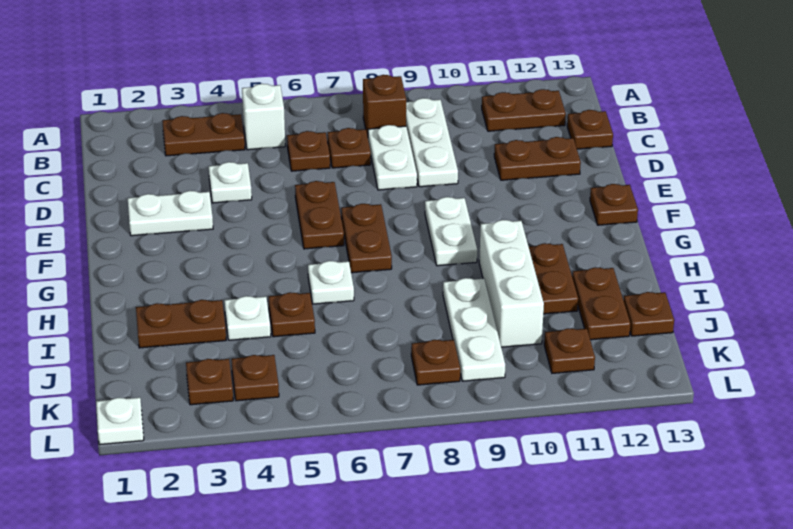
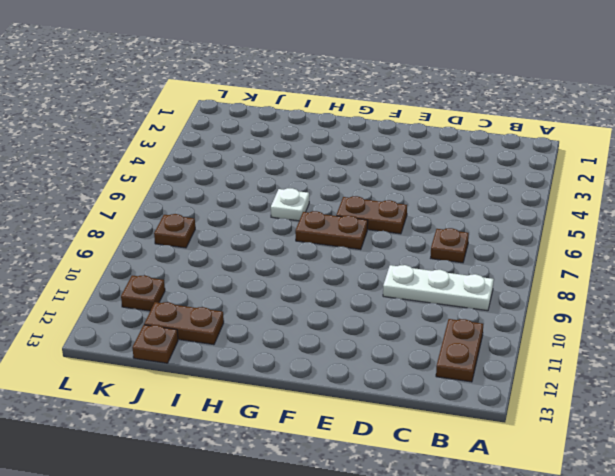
none -> brown 1x2 plate [162,113,245,156]
none -> white 1x1 brick [242,84,285,150]
none -> brown 1x1 brick [363,75,406,136]
none -> brown 1x1 plate [287,131,330,171]

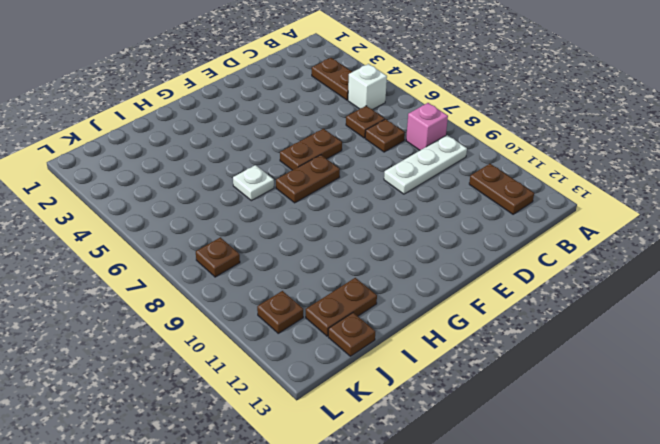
pink 1x1 brick [406,103,448,150] -> brown 1x1 brick [363,75,406,136]
none -> white 1x2 plate [368,125,417,190]
none -> brown 1x1 plate [567,110,613,149]
none -> white 1x1 plate [209,162,252,203]
none -> brown 1x2 plate [494,137,581,180]

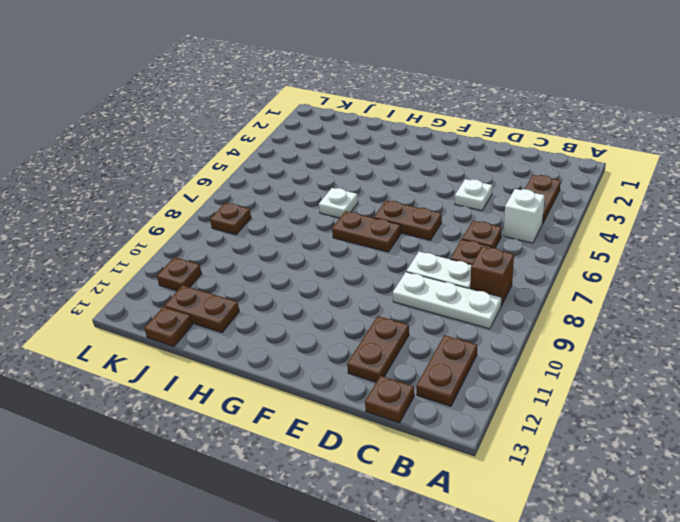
none -> white 1x2 plate [128,191,213,236]
none -> white 1x2 plate [425,197,477,266]
none -> brown 1x1 plate [590,184,638,225]
none -> white 1x3 brick [479,220,544,347]

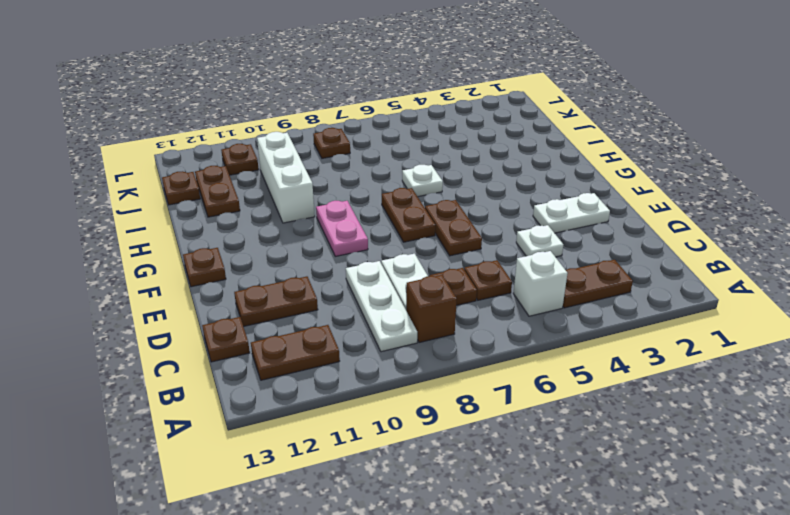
pink 1x2 plate [316,201,368,256] -> white 1x2 plate [425,197,477,266]
none -> brown 1x2 plate [529,243,578,314]
none -> brown 1x2 plate [136,300,226,348]
none -> white 1x1 plate [224,296,271,340]
none -> brown 1x1 plate [269,292,315,337]

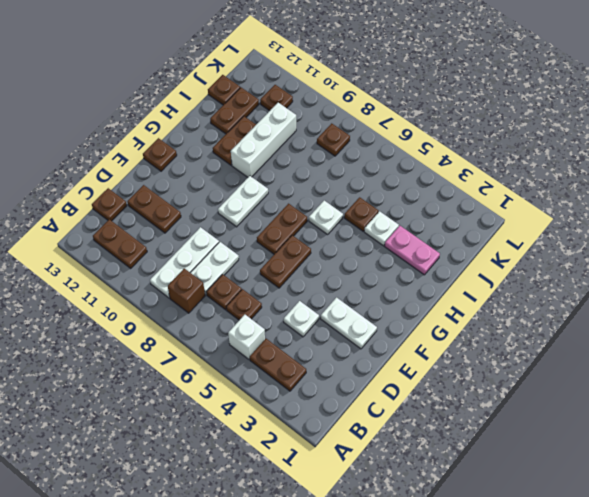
pink 1x2 plate [385,226,440,275] -> brown 1x2 plate [136,300,226,348]
none -> white 1x3 plate [443,278,505,381]
none -> brown 1x1 plate [186,359,233,405]
none -> brown 1x1 plate [231,355,279,401]
none -> white 1x1 plate [96,397,144,445]

